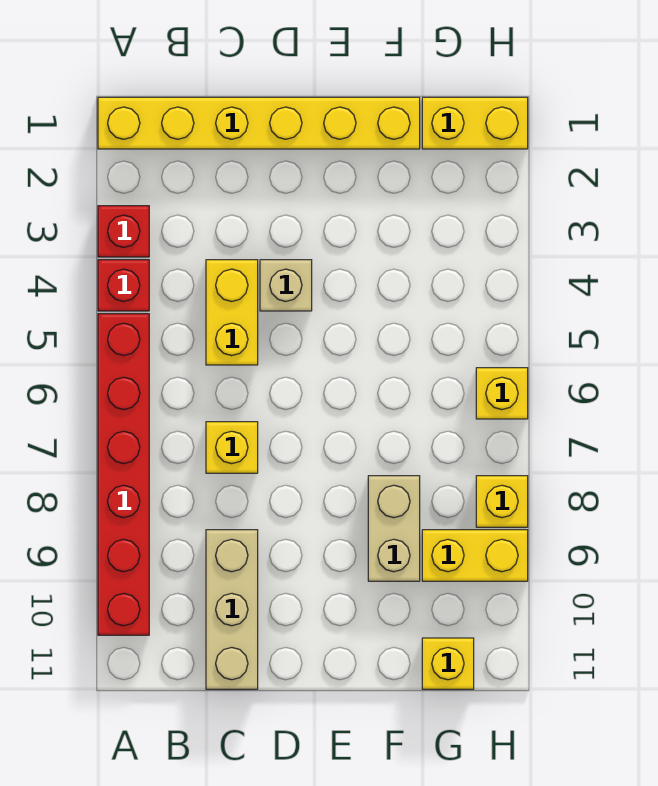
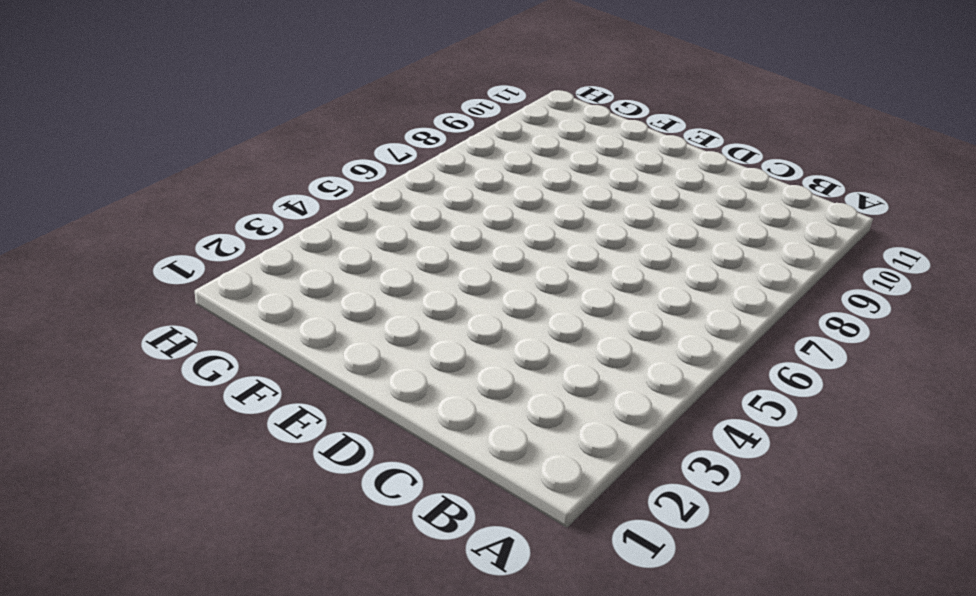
none -> yellow 1x6 brick [98,97,420,149]
none -> red 1x1 brick [98,206,149,257]
none -> red 1x1 brick [98,260,149,311]

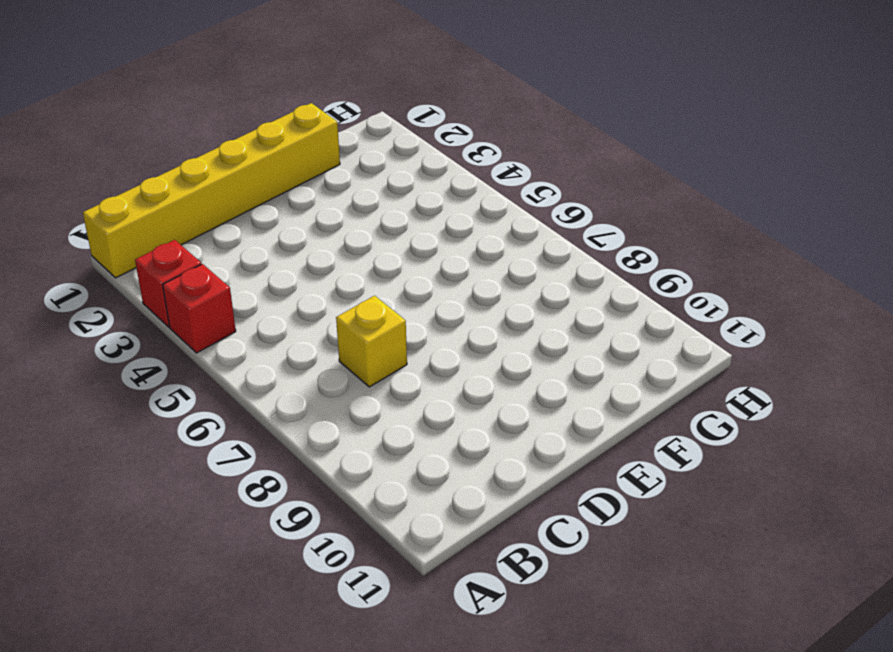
none -> red 1x6 brick [98,314,149,635]
none -> yellow 1x2 brick [206,260,258,365]
none -> tan 1x3 brick [206,530,258,689]

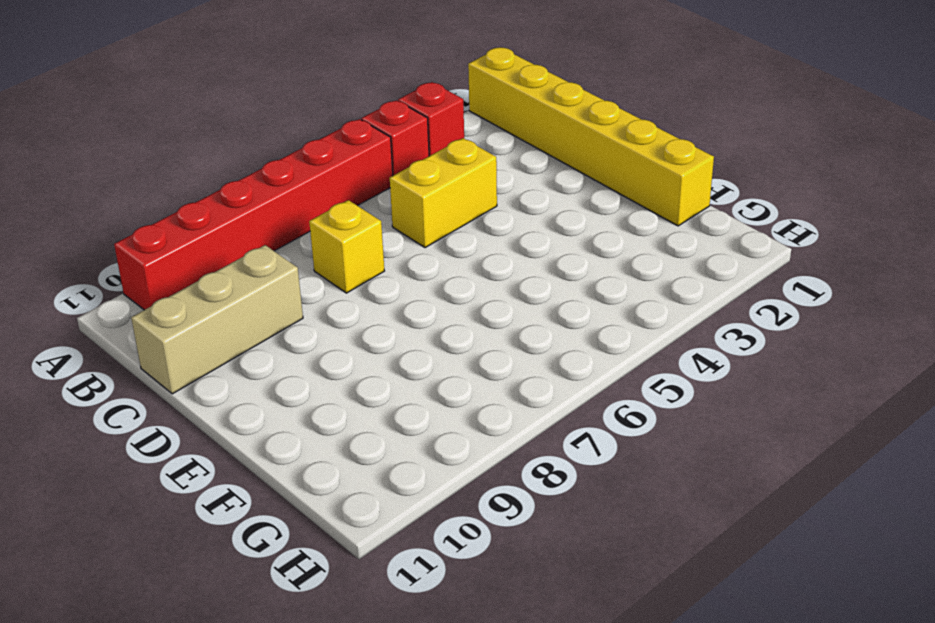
none -> tan 1x1 brick [260,260,312,311]
none -> tan 1x2 brick [368,476,420,581]
none -> yellow 1x2 brick [422,97,528,149]

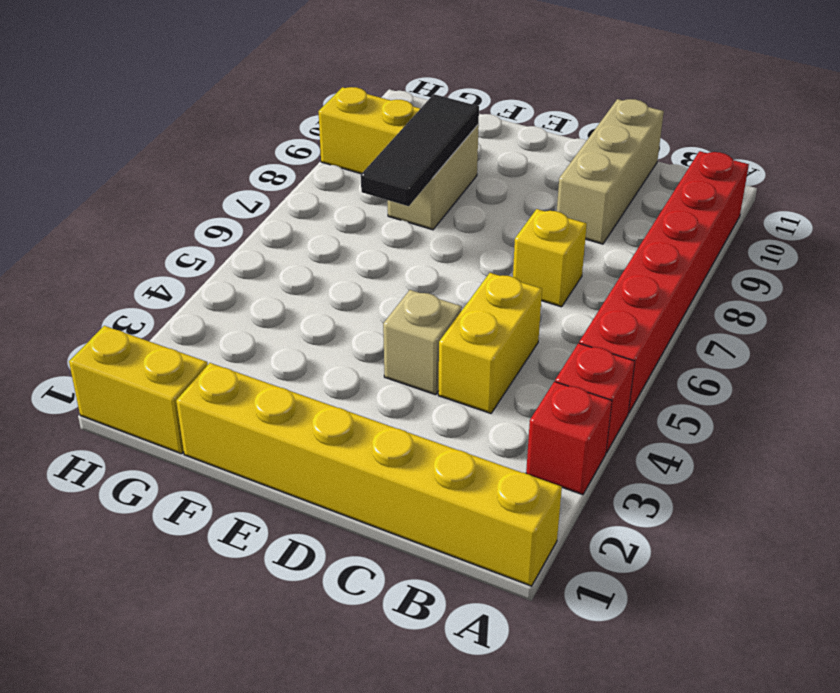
black 1x3 tile [361,94,479,206] -> none
none -> yellow 1x1 brick [422,638,474,689]
none -> yellow 1x1 brick [476,368,528,419]
none -> yellow 1x1 brick [476,476,528,527]

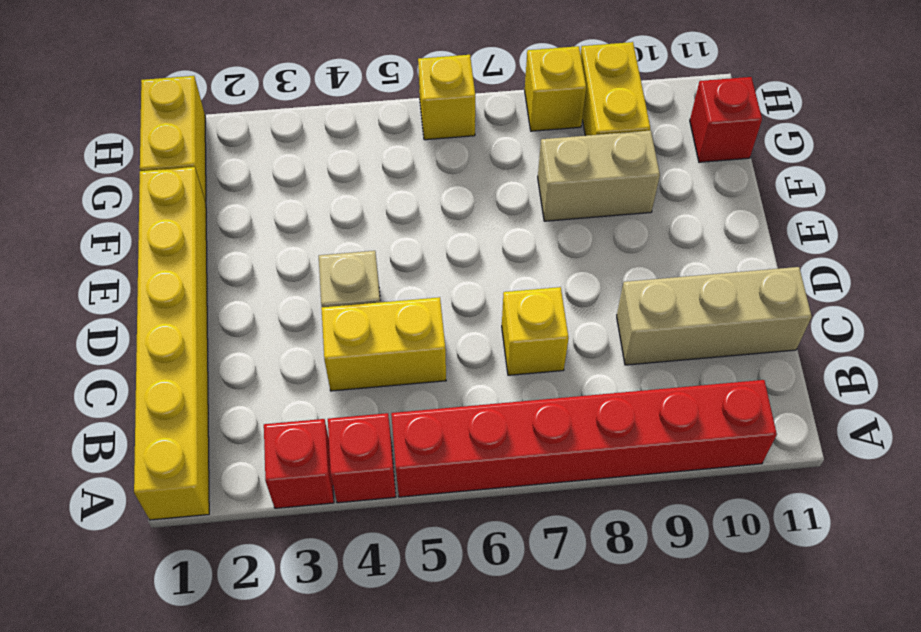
red 1x1 brick [690,77,762,162] -> yellow 1x1 brick [422,638,474,689]

